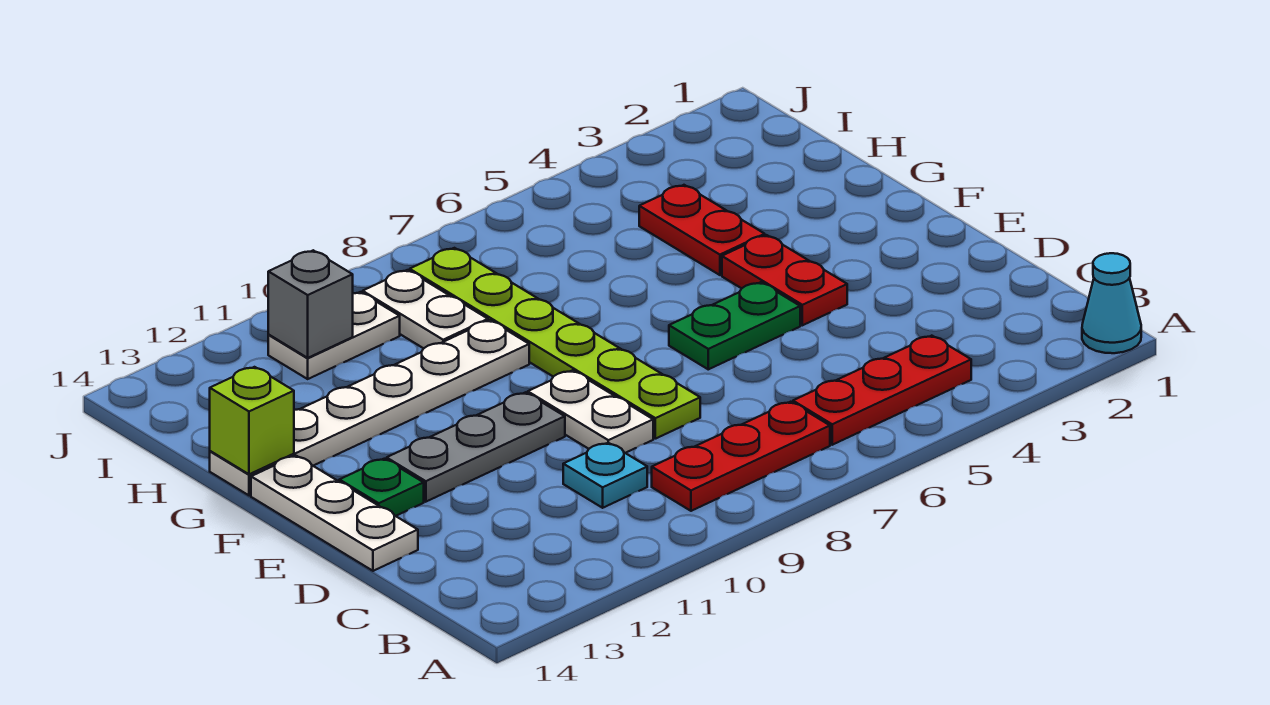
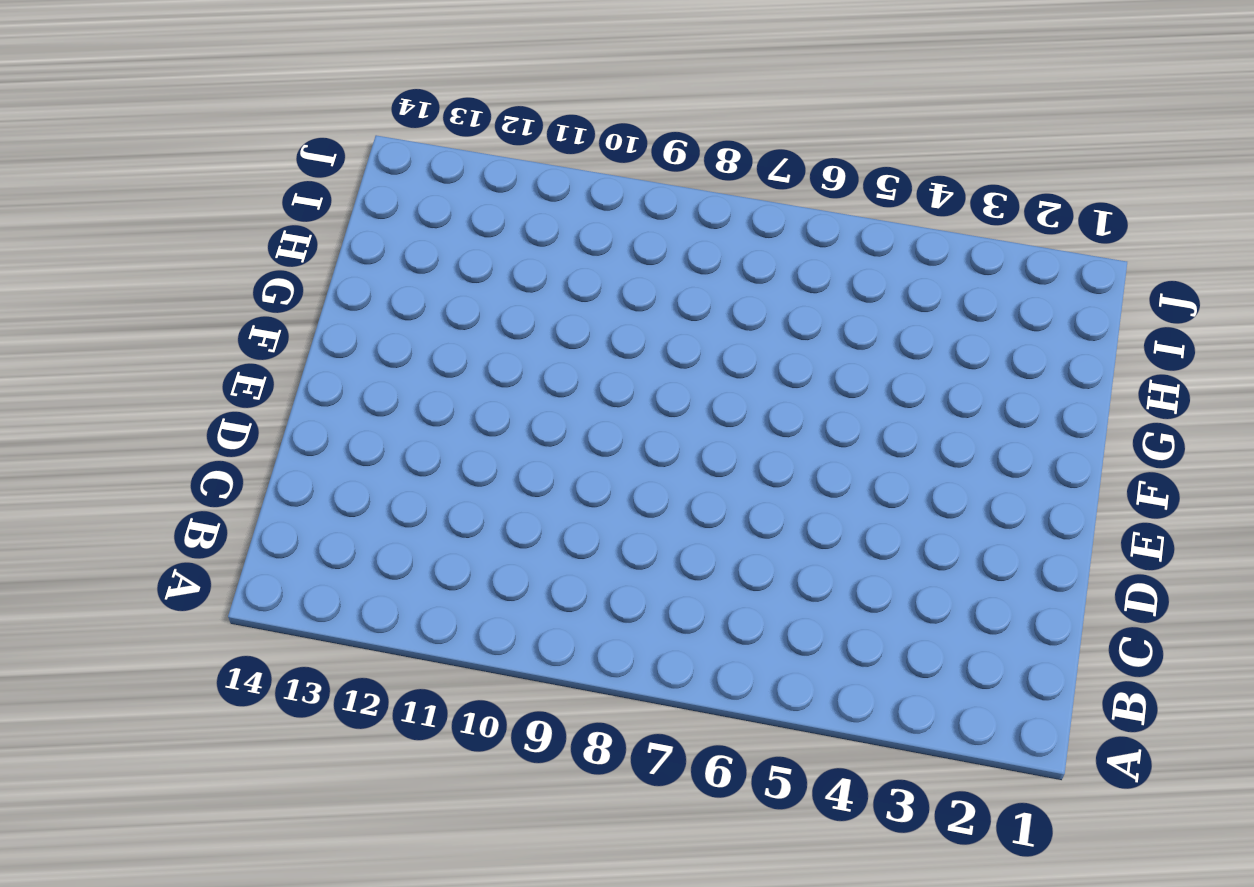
none -> cyan 1x1 cone [1082,253,1141,353]
none -> red 1x3 plate [793,336,971,445]
none -> red 1x3 plate [652,402,830,511]

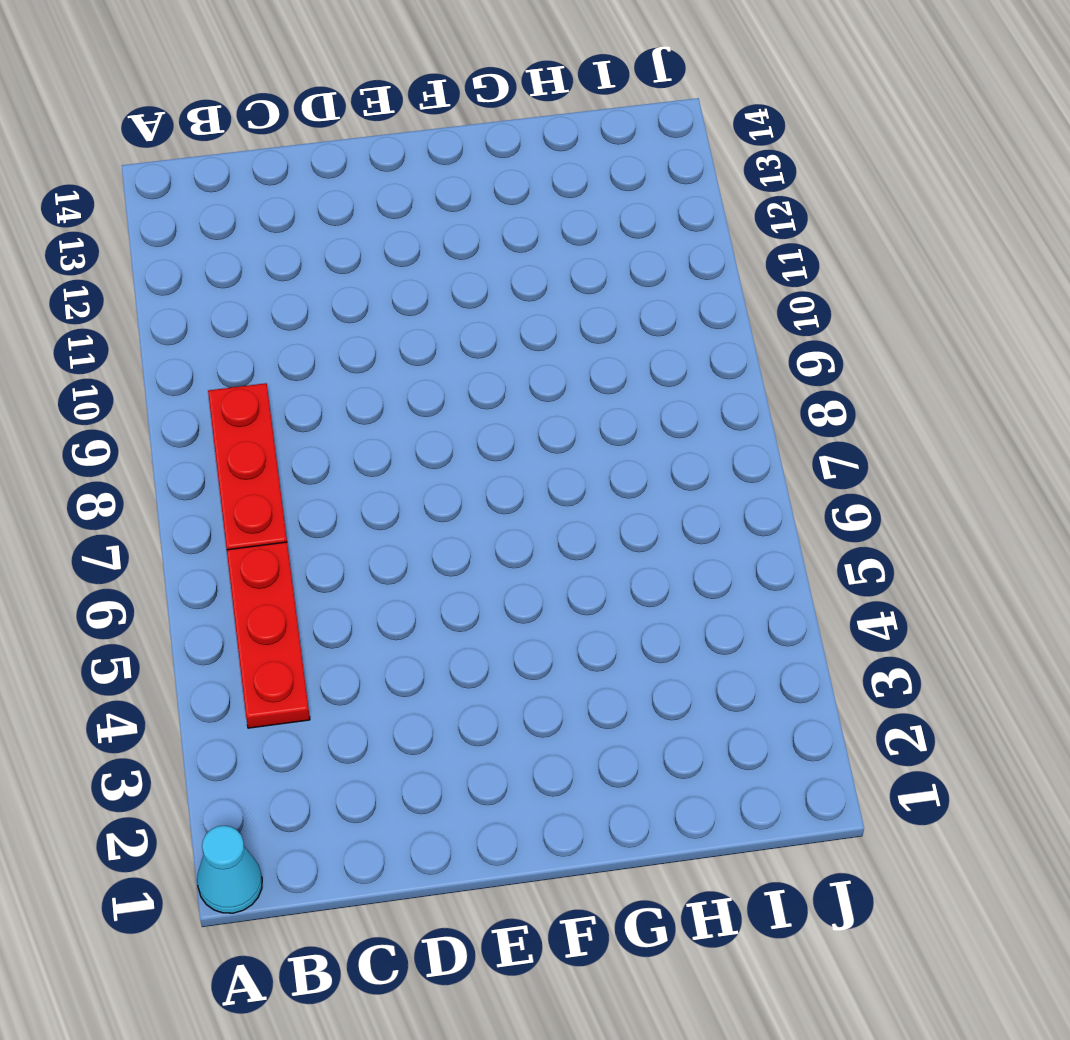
none -> cyan 1x1 plate [563,443,647,508]
none -> lime 1x6 plate [410,248,700,439]
none -> white 1x2 plate [528,370,653,453]

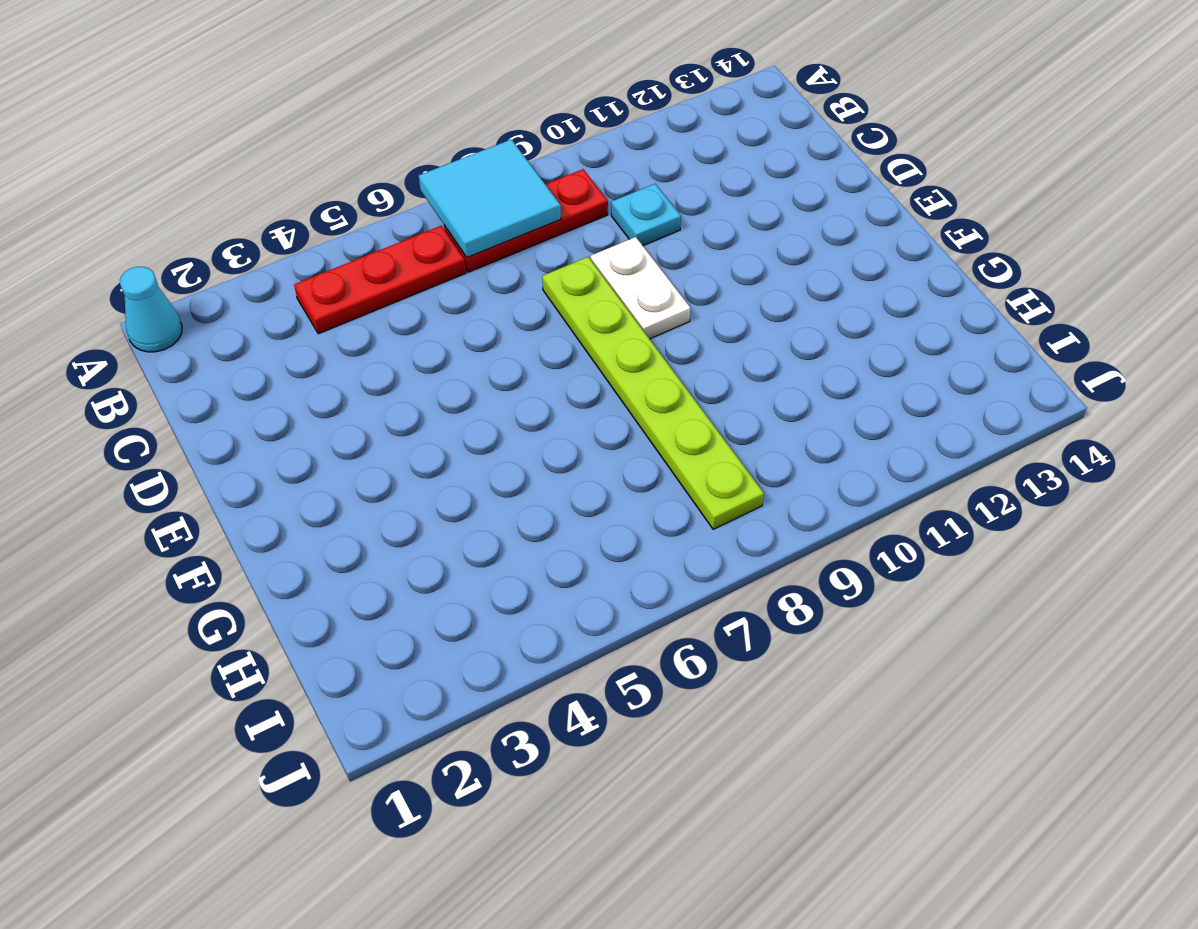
cyan 2x2 tile [419,139,561,257] -> none
none -> white 1x3 plate [251,456,418,571]
none -> red 1x2 plate [722,235,847,325]
none -> green 1x2 plate [669,282,800,369]

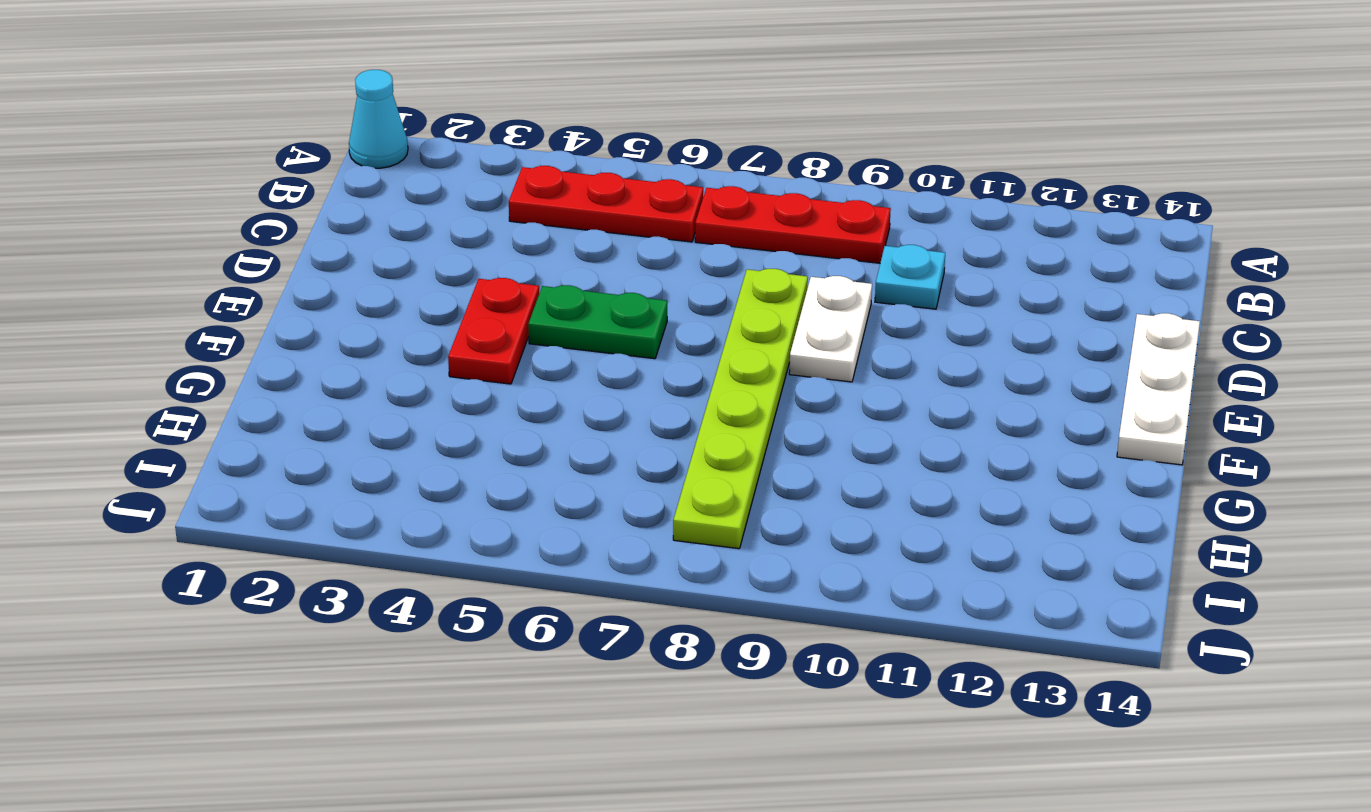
none -> grey 1x3 plate [387,392,565,502]
none -> green 1x1 plate [339,459,424,516]
none -> red 1x2 plate [639,185,765,275]

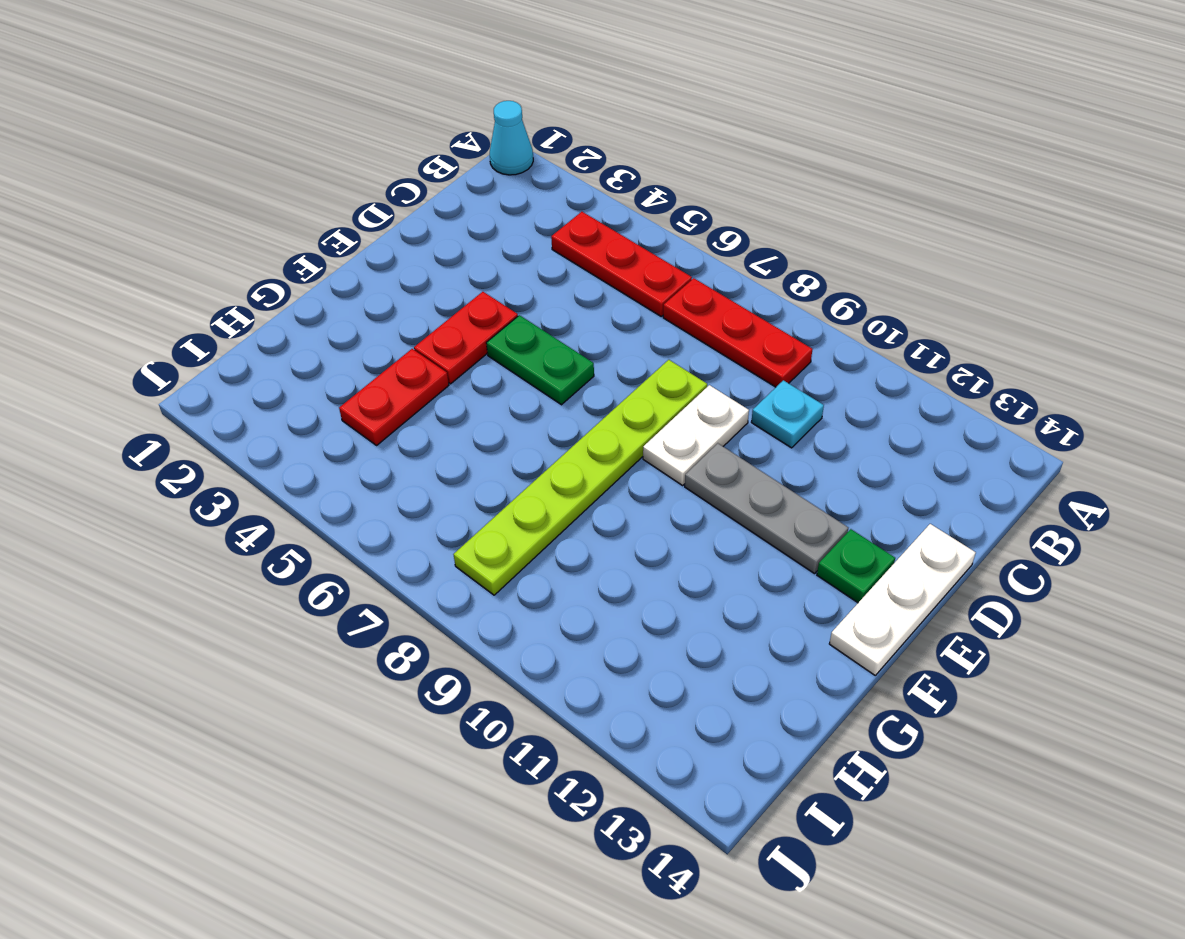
none -> white 1x6 plate [210,320,529,496]
none -> white 1x2 plate [363,270,488,348]
none -> white 1x2 plate [268,292,400,379]

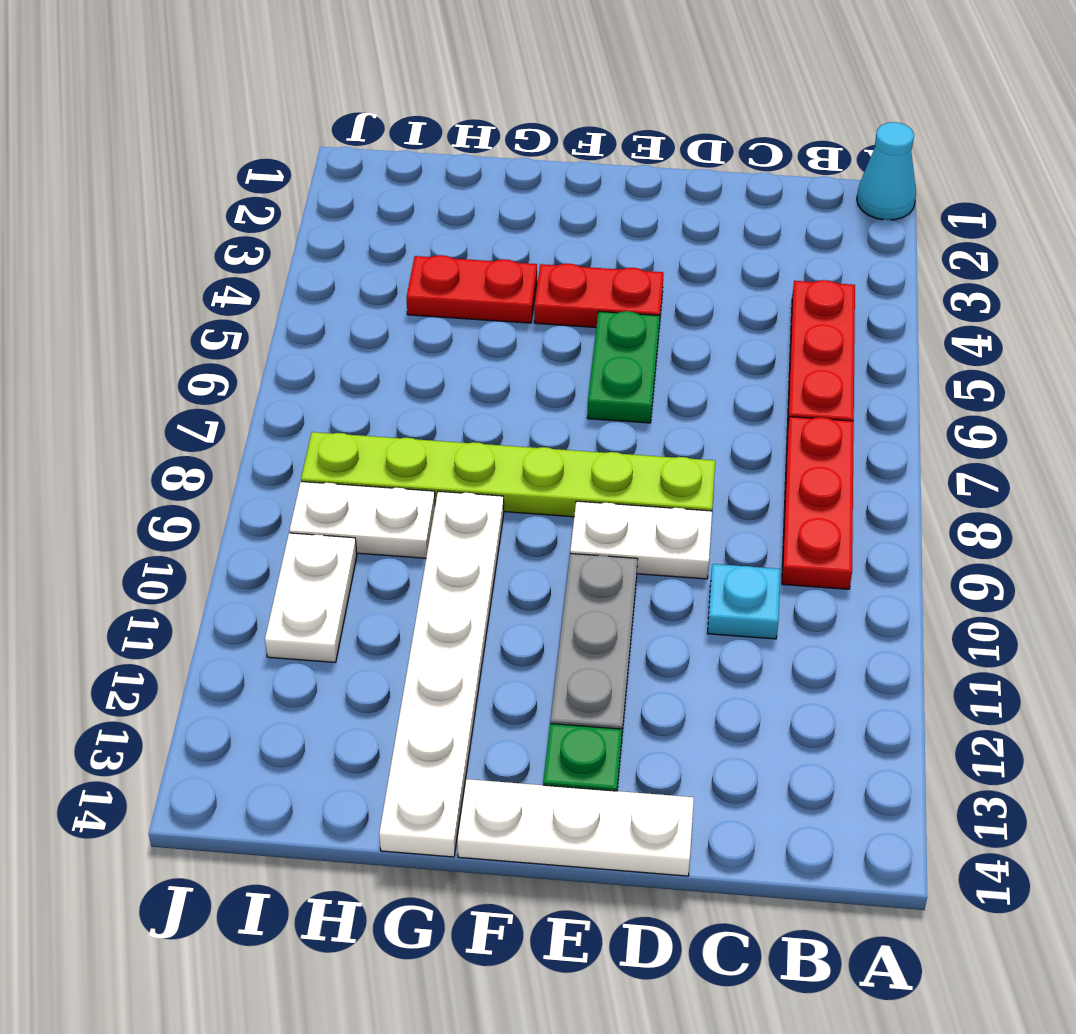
none -> lime 1x1 brick [210,367,294,474]
none -> grey 1x1 brick [268,250,353,358]

